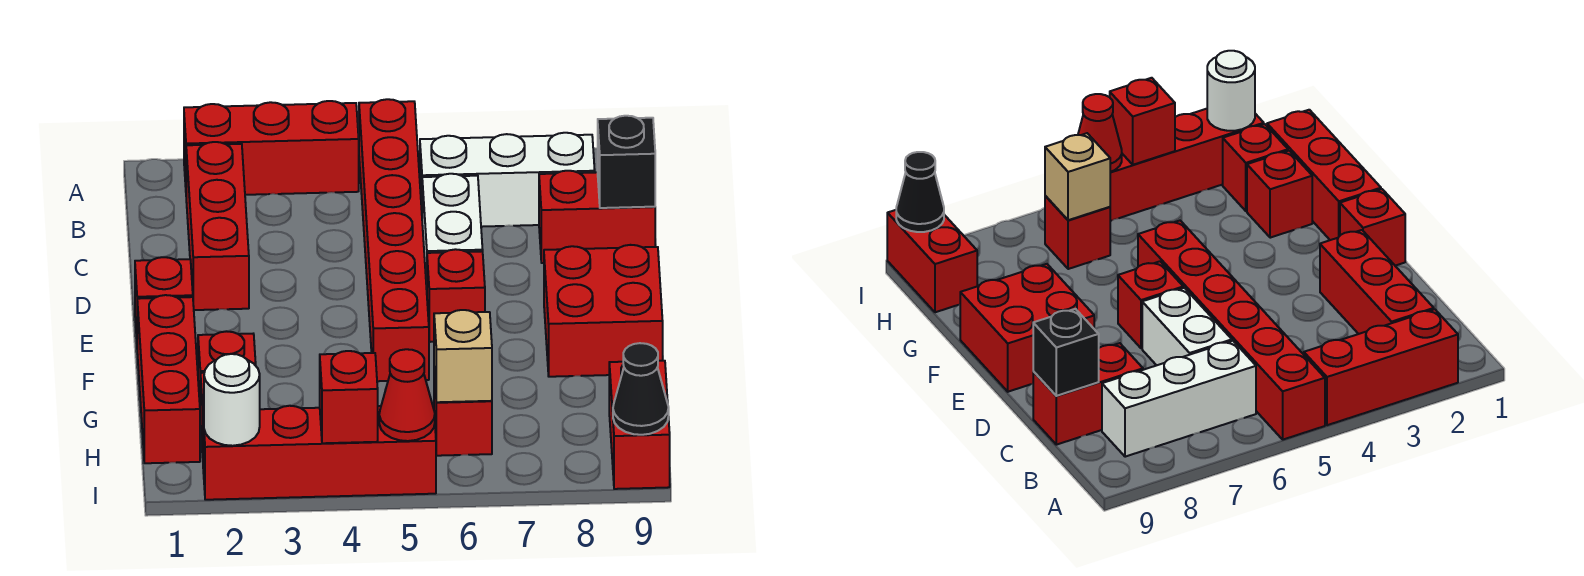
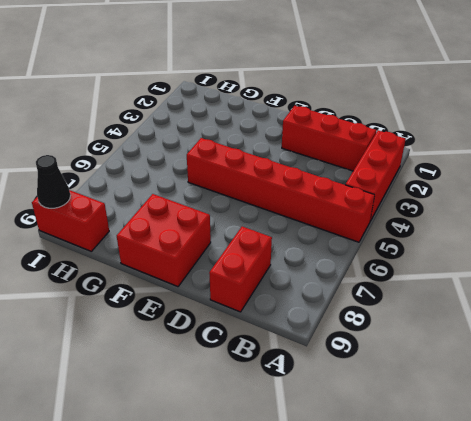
none -> white 1x3 brick [420,133,595,227]
none -> white 1x2 brick [422,174,483,289]
none -> red 1x1 brick [135,257,193,338]

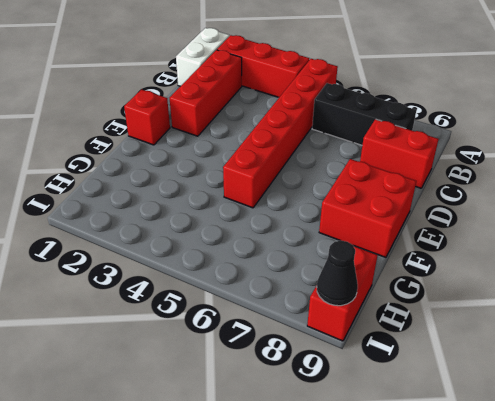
white 1x2 brick [176,28,229,86] -> white 1x2 brick moved to [422,174,483,289]
black 1x3 brick [312,83,416,145] -> white 1x3 brick [420,133,595,227]
none -> red 1x1 brick [427,249,485,342]
none -> red 1x3 brick [137,295,200,463]
none -> red 1x1 brick [198,331,256,402]

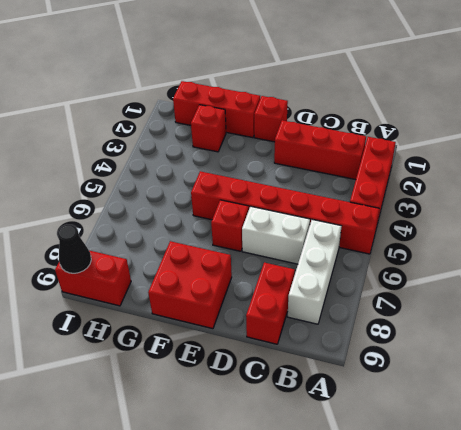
none -> red 1x1 brick [1223,124,1288,211]
none -> red 1x1 brick [434,372,492,456]
none -> red 1x4 brick [203,405,436,500]

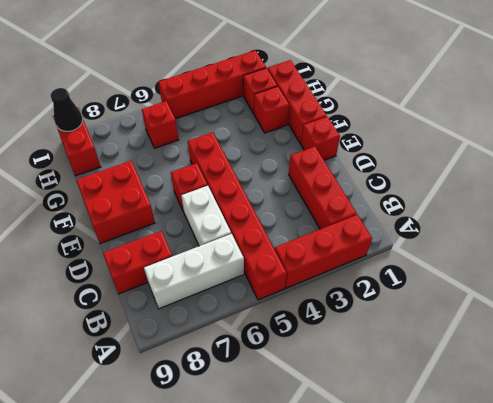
none -> black 1x1 brick [598,116,655,208]
none -> tan 1x1 brick [434,310,492,402]
none -> white 1x1 round brick [204,354,260,446]

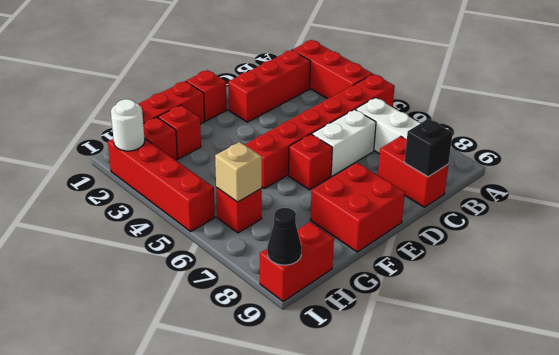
none -> red 1x1 brick [320,351,378,443]
none -> red 1x1 cone [379,349,435,441]

